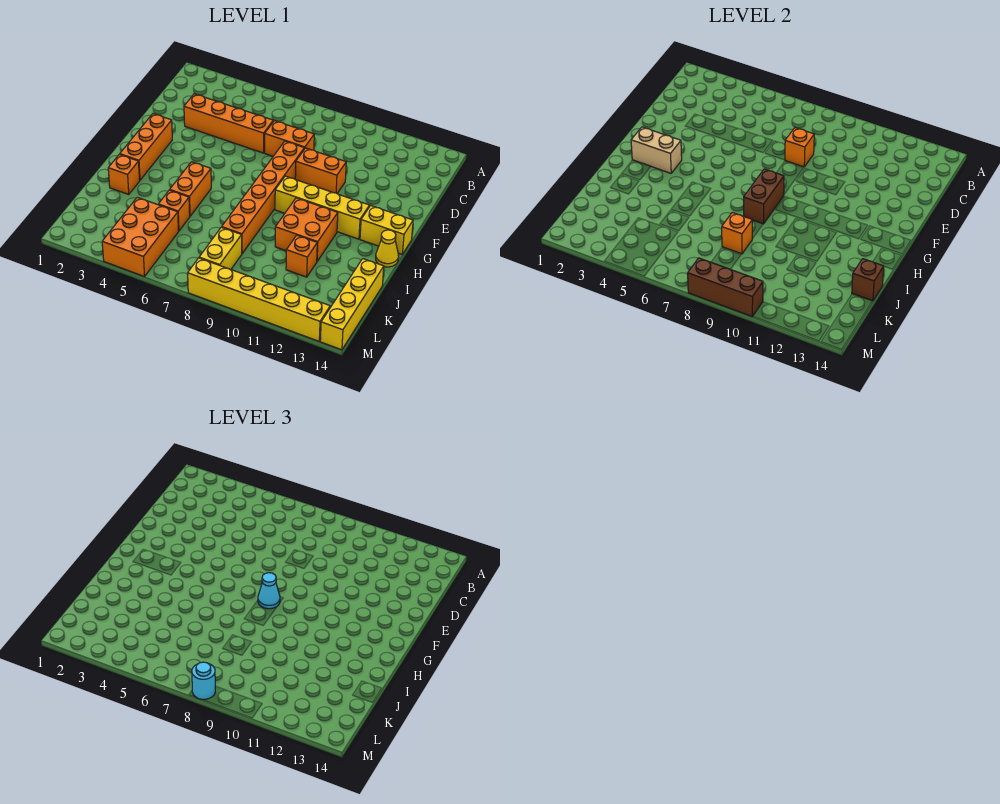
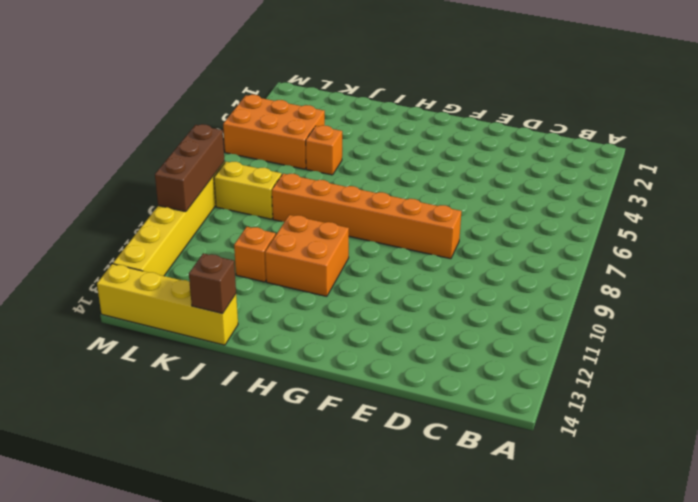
none -> orange 1x4 brick [184,94,273,153]
none -> orange 1x2 brick [265,121,314,156]
none -> orange 1x2 brick [295,148,346,193]

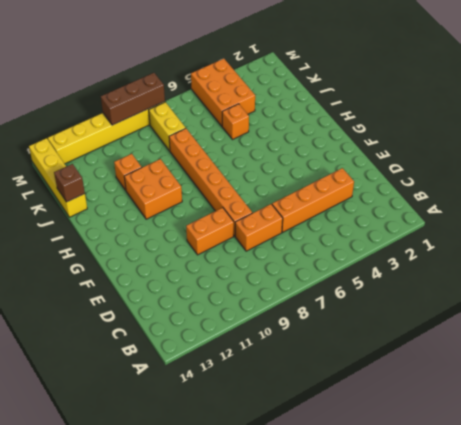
none -> orange 1x3 brick [120,114,172,180]
none -> yellow 1x4 brick [275,176,369,239]
none -> yellow 1x2 brick [360,206,413,254]

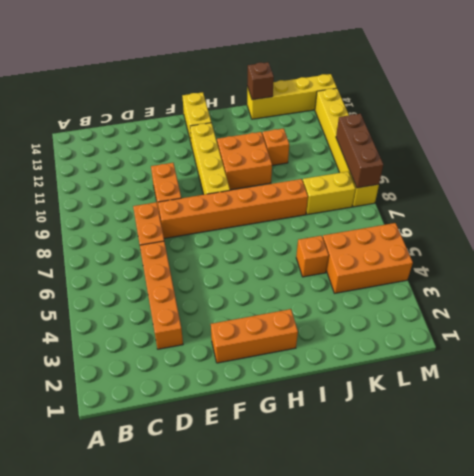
none -> orange 1x2 brick [170,162,211,216]
none -> yellow 1x1 cone [376,230,399,267]
none -> orange 1x1 brick [108,154,140,194]

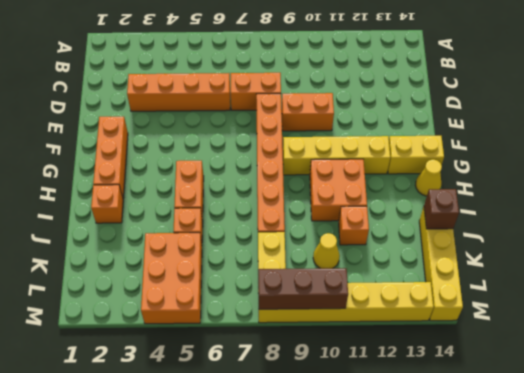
yellow 1x1 cone [313,233,340,268] -> none
none -> orange 1x1 brick [785,128,814,167]
none -> tan 1x2 brick [631,127,682,173]
none -> brown 1x2 brick [744,169,784,224]

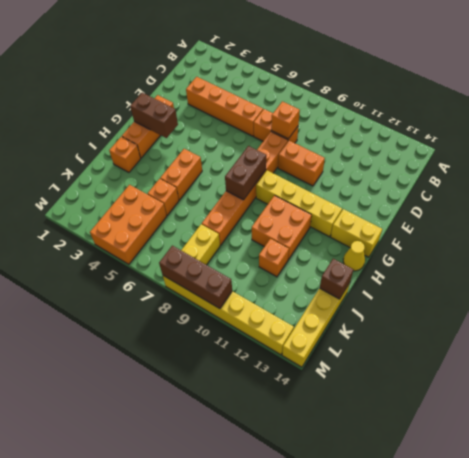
brown 1x2 brick [130,93,178,138] -> tan 1x2 brick [631,127,682,173]
none -> orange 1x1 brick [722,212,752,254]
none -> cyan 1x1 cone [258,573,280,609]
none -> cyan 1x1 round brick [192,662,215,699]

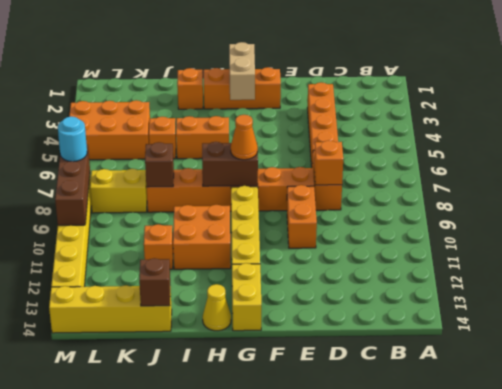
orange 1x1 cone [231,115,258,160] -> cyan 1x1 cone [258,573,280,609]
brown 1x1 brick [145,142,174,187] -> orange 1x1 brick [722,212,752,254]

